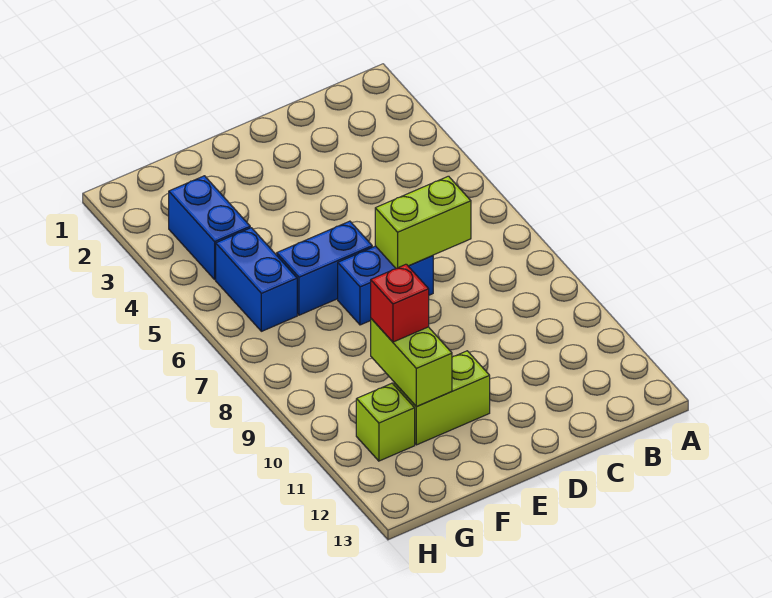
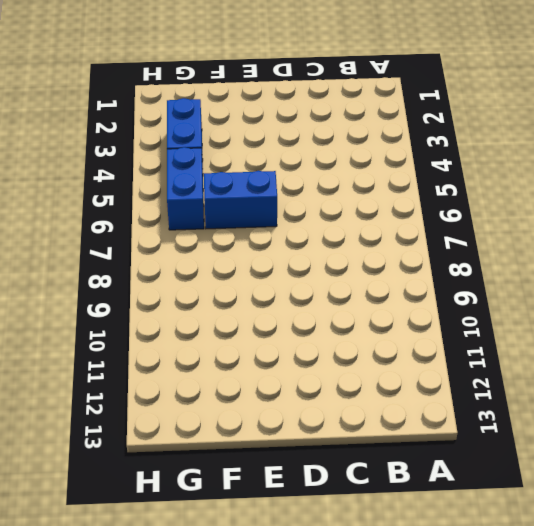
none -> blue 1x2 brick [338,246,433,325]
none -> lime 1x2 brick [394,351,490,445]

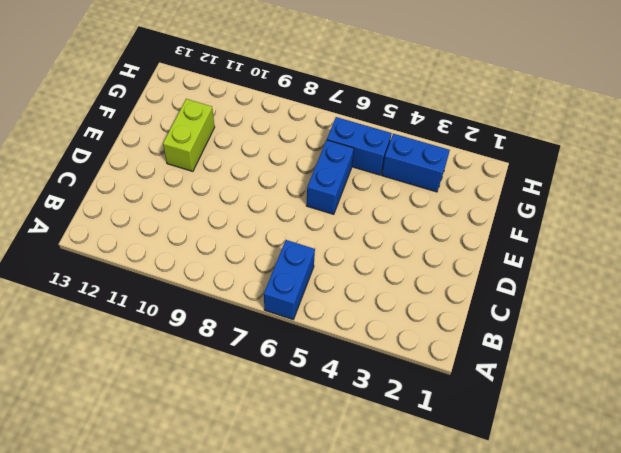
blue 1x2 brick [264,240,315,319] -> blue 1x2 brick moved to [338,246,433,325]
none -> lime 1x1 brick [356,383,415,461]
none -> lime 1x2 brick [375,176,471,268]

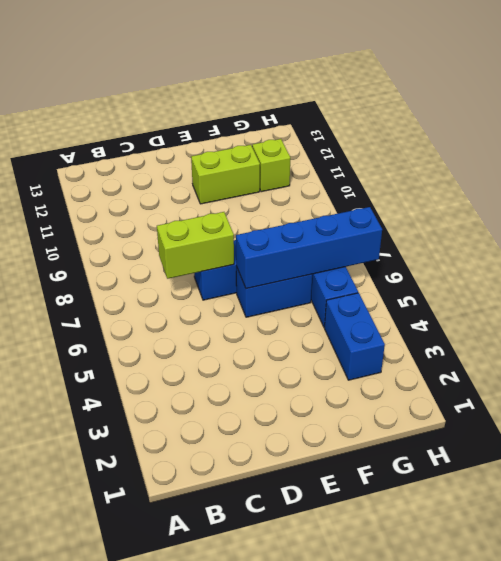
blue 1x4 brick [236,207,382,289] -> none
none -> lime 1x2 brick [371,319,452,407]
none -> red 1x1 brick [371,264,429,342]

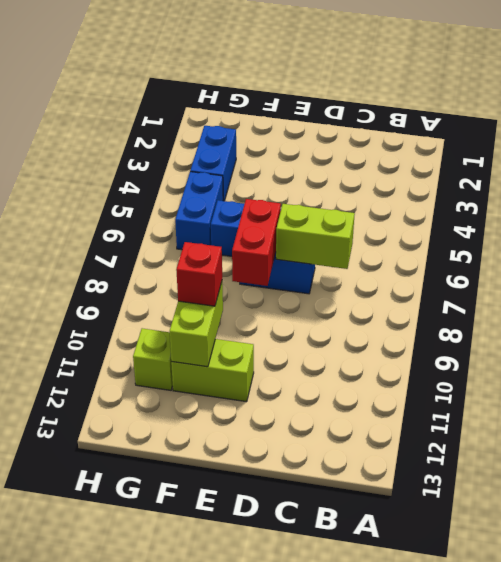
red 1x2 brick [232,199,281,286] -> none

